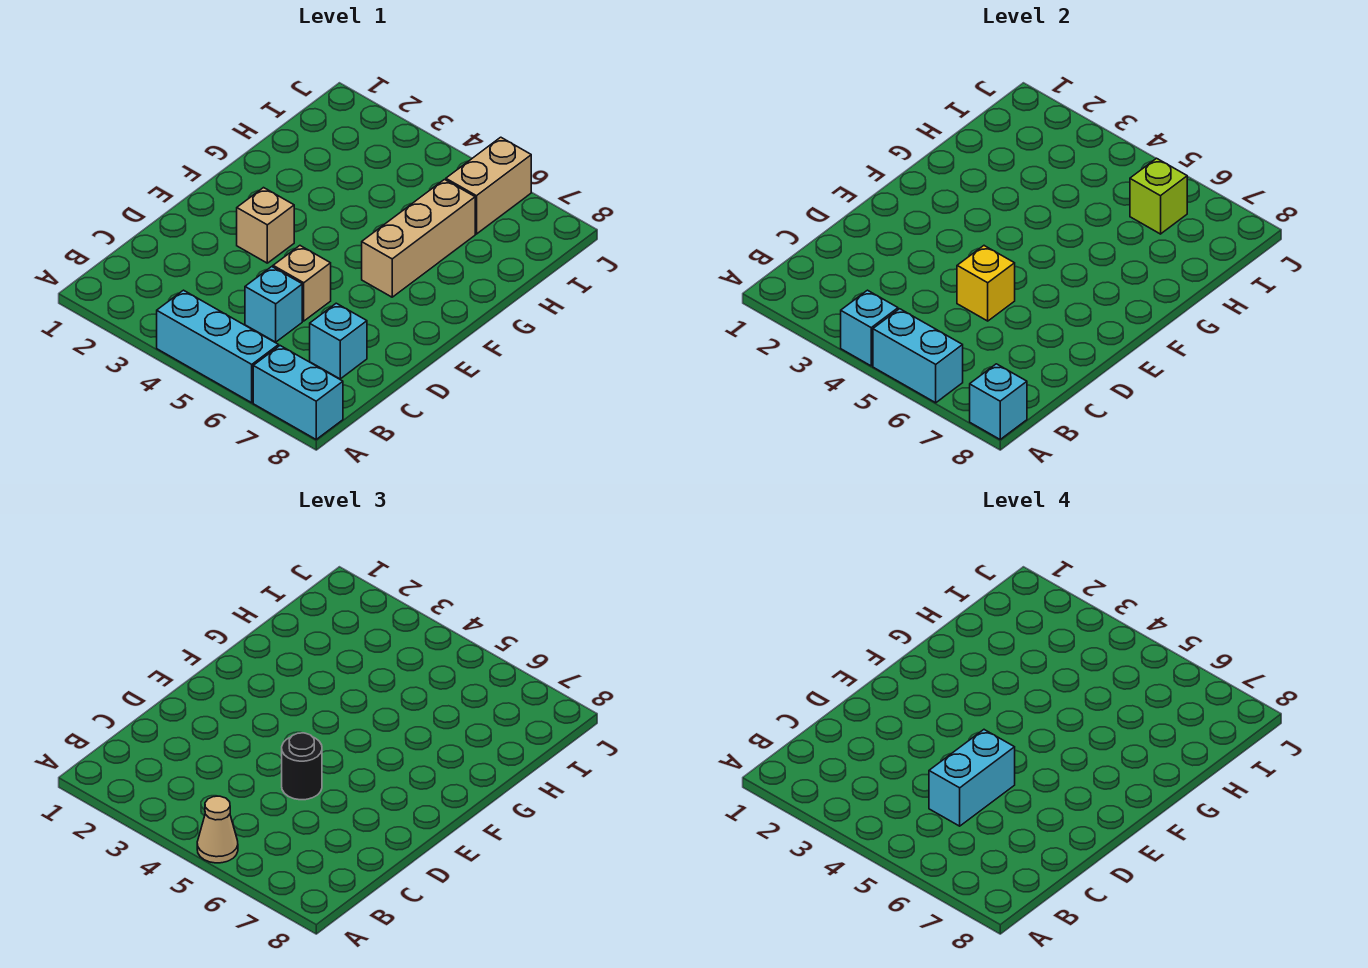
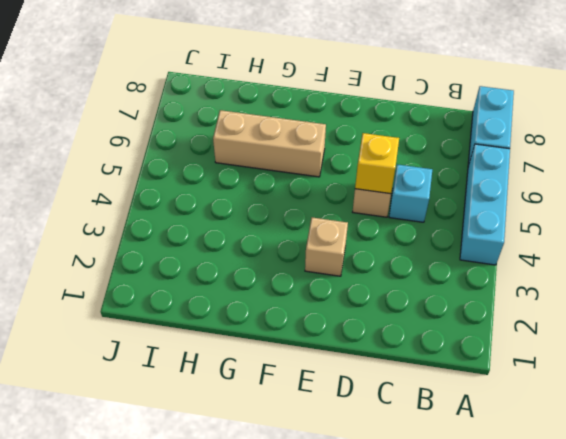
none -> cyan 1x1 brick [310,303,367,379]
none -> tan 1x2 brick [446,137,531,234]
none -> cyan 1x1 brick [841,290,898,366]

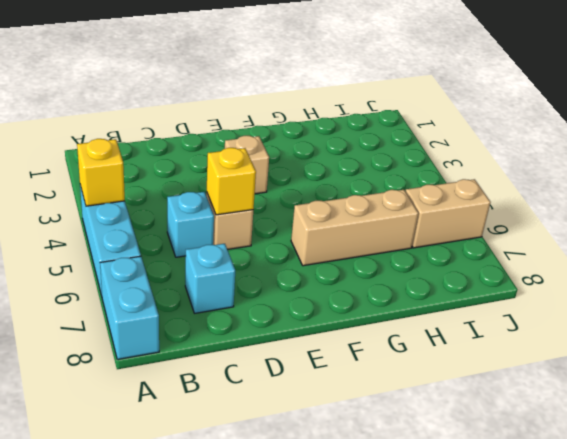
yellow 1x1 brick [77,139,125,206] -> cyan 1x1 brick [841,290,898,366]
none -> cyan 1x2 brick [873,309,963,403]
none -> cyan 1x1 brick [970,364,1027,439]
none -> lime 1x1 brick [1130,158,1187,234]

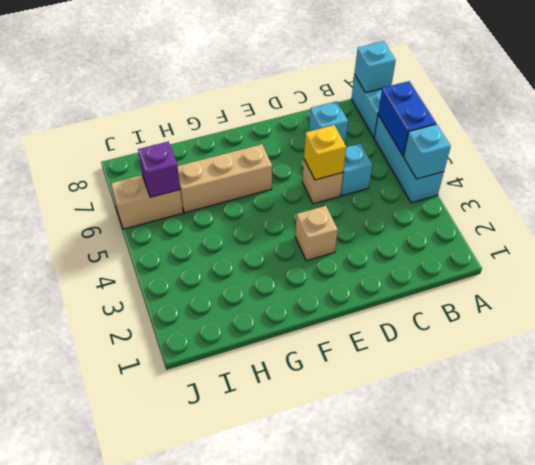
blue 1x2 brick [378,81,436,156] -> cyan 1x2 brick [873,309,963,403]
purple 1x1 brick [138,142,180,197] -> lime 1x1 brick [1130,158,1187,234]
none -> tan 1x1 cone [197,796,238,863]
none -> black 1x1 round brick [282,733,322,800]
none -> cyan 1x2 brick [929,730,1015,826]

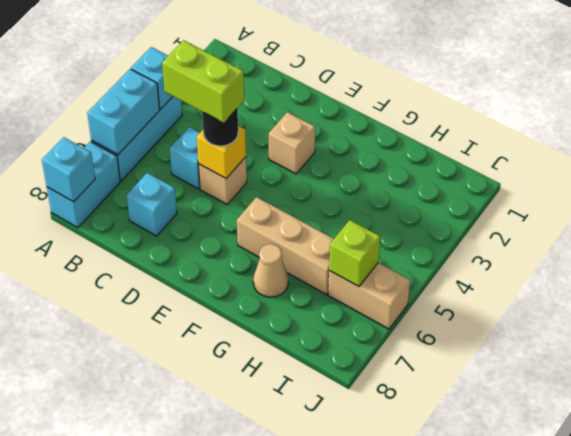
lime 1x2 brick [162,40,244,123] -> cyan 1x2 brick [929,730,1015,826]
tan 1x1 cone [253,244,288,297] -> tan 1x1 cone moved to [197,796,238,863]

